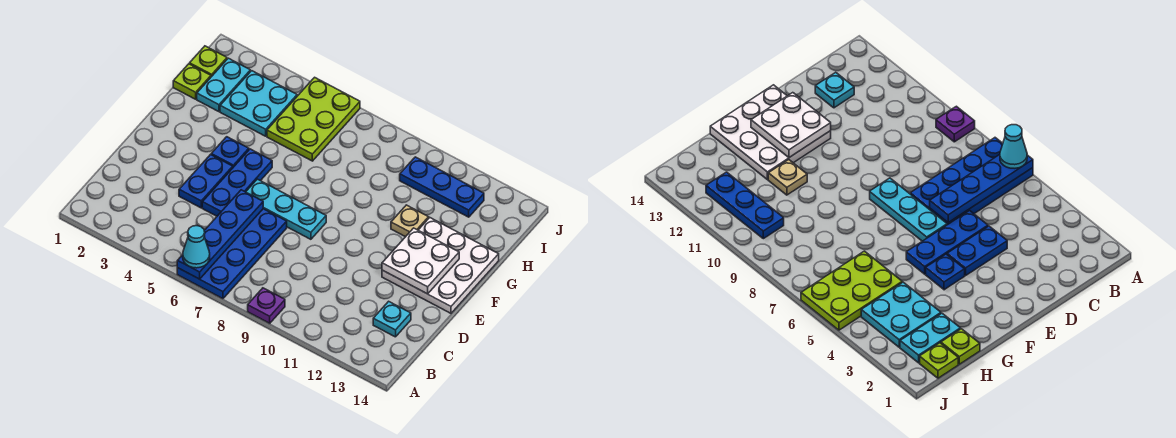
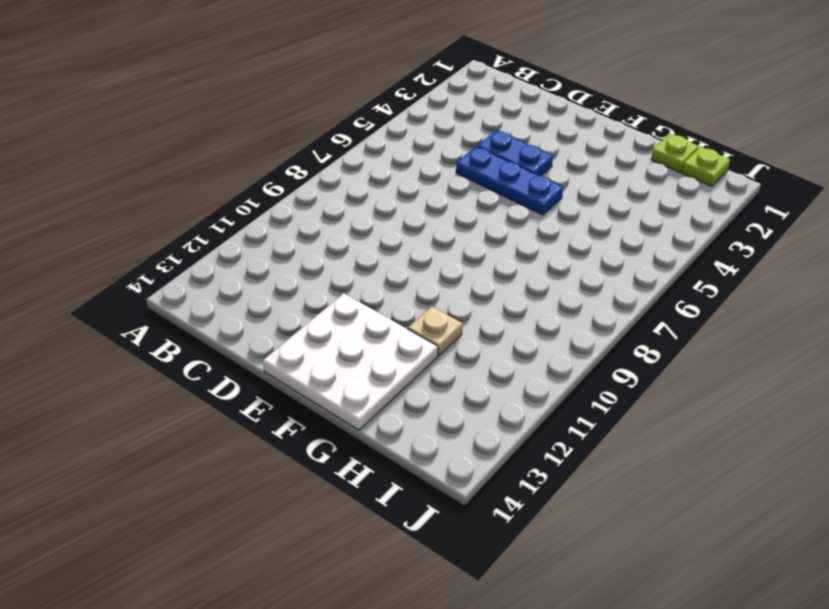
none -> blue 2x4 plate [177,209,287,299]
none -> purple 1x1 plate [248,288,285,323]
none -> cyan 1x1 plate [373,301,411,337]

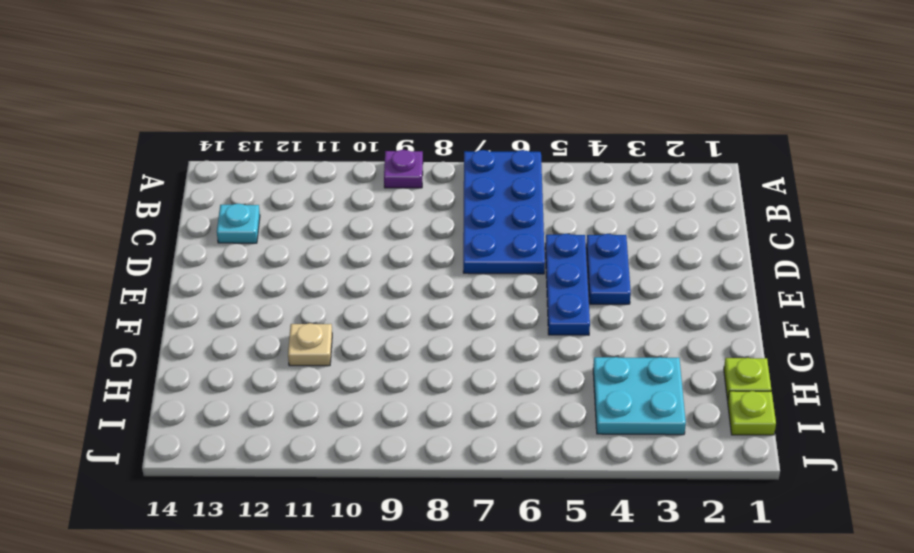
none -> cyan 1x3 plate [246,179,326,239]
none -> white 3x3 plate [382,218,499,313]
none -> blue 1x1 plate [211,137,249,167]

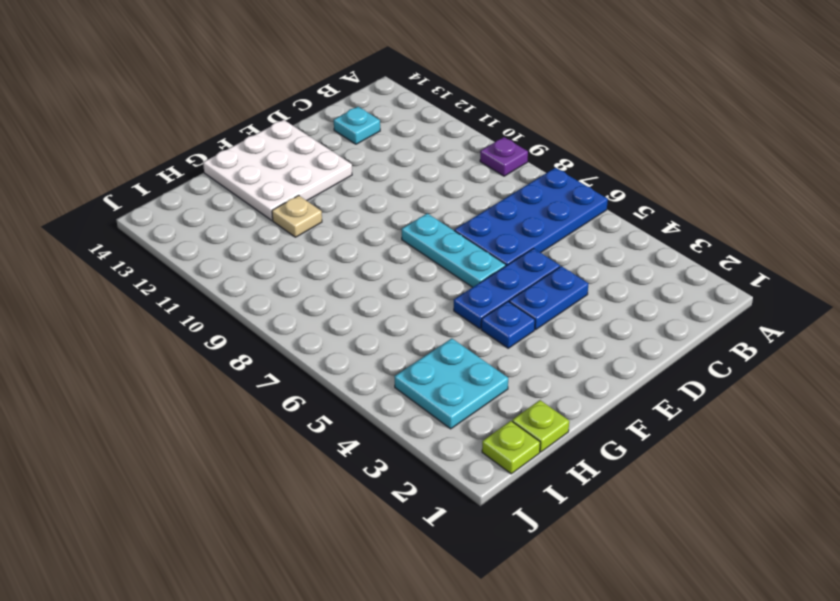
none -> cyan 1x2 plate [197,58,250,112]
none -> lime 2x3 plate [267,77,360,161]
none -> blue 1x3 plate [400,157,484,217]

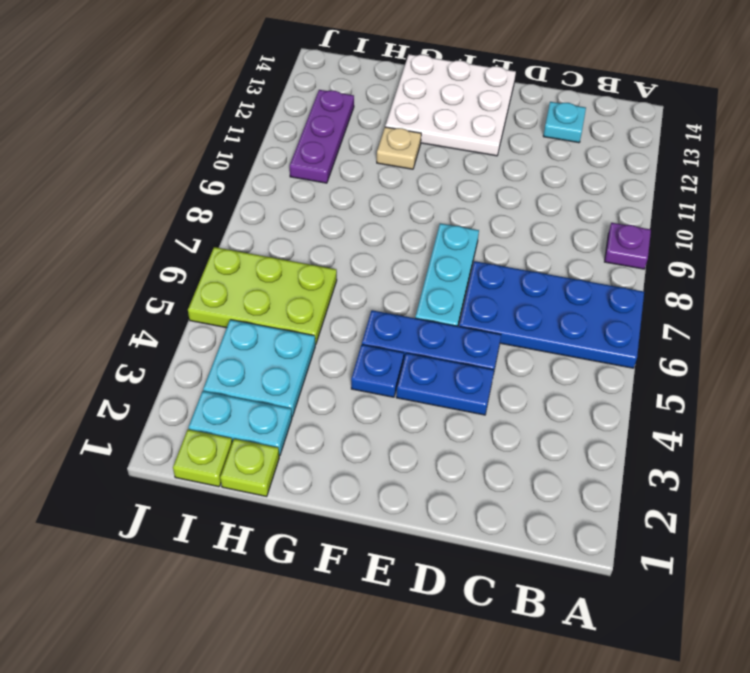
purple 1x3 plate [290,90,354,183] -> blue 1x3 plate [400,157,484,217]
none -> blue 1x4 plate [177,190,263,279]
none -> white 2x2 plate [382,228,459,294]
none -> cyan 1x1 cone [183,226,210,268]

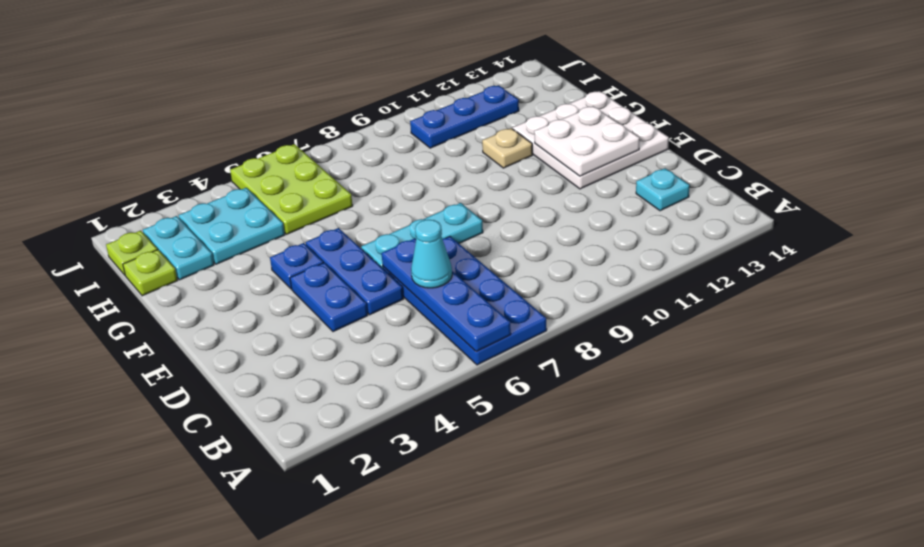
cyan 1x1 cone [411,220,452,288] -> cyan 1x1 cone moved to [183,226,210,268]
none -> purple 1x1 plate [248,288,285,323]

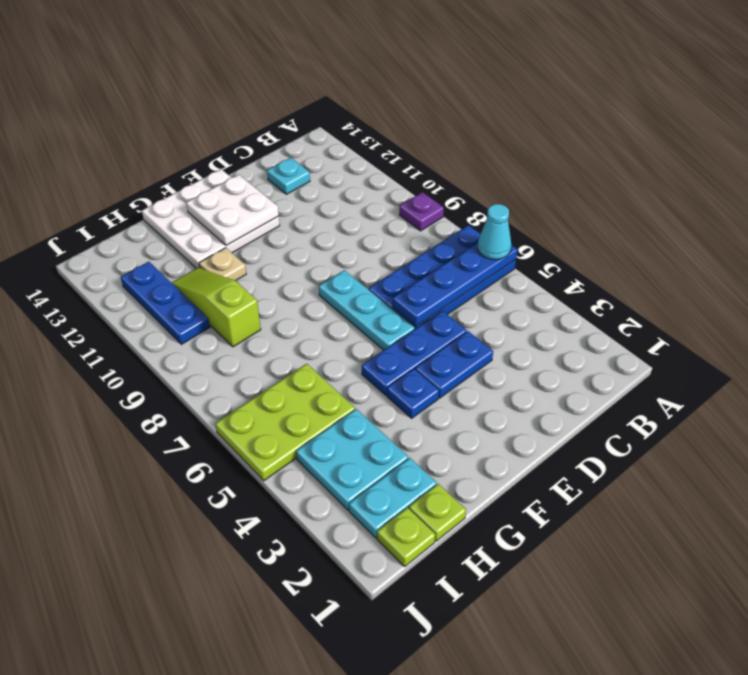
lime 1x3 slope [172,268,261,347] -> none

